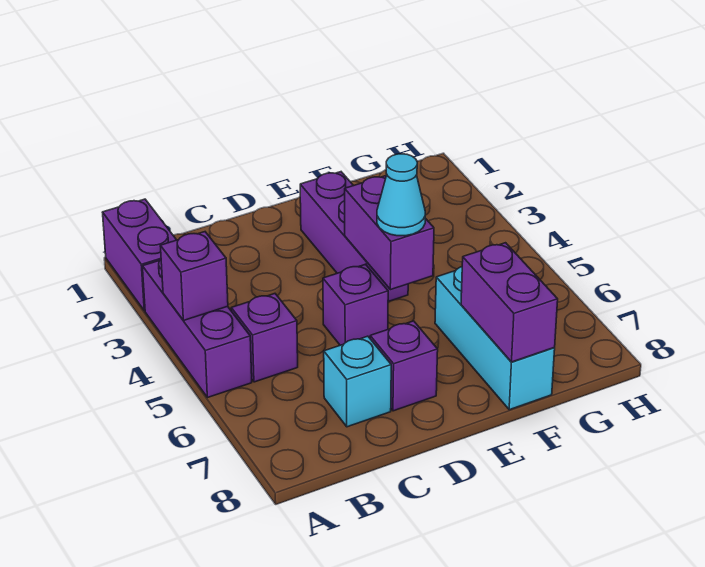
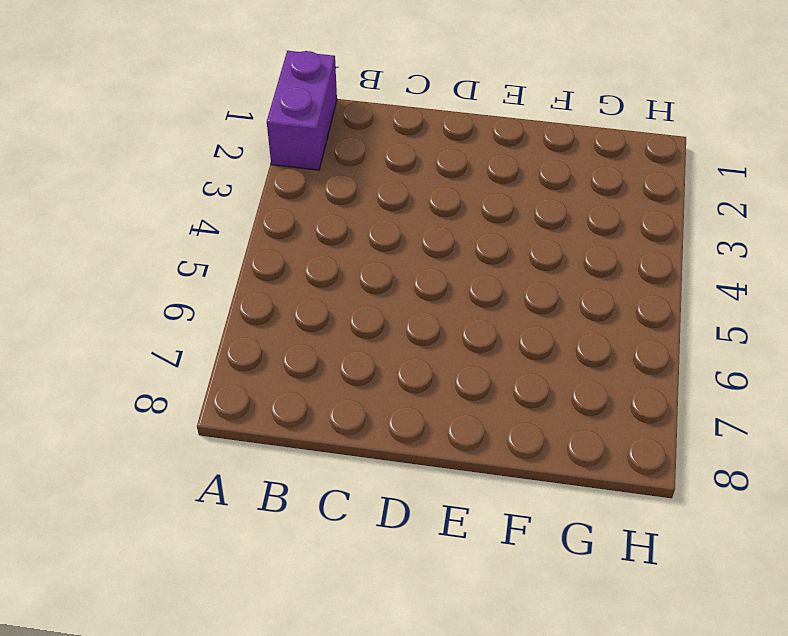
none -> purple 1x3 brick [142,260,252,398]
none -> purple 1x1 brick [231,294,298,382]
none -> cyan 1x1 brick [324,336,391,427]

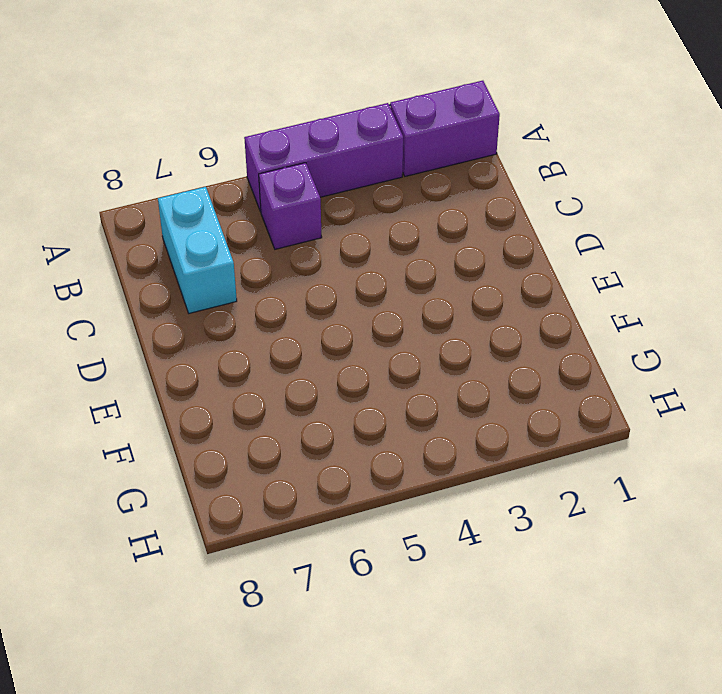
cyan 1x2 brick [158,187,237,313] -> cyan 1x1 brick [324,336,391,427]
none -> purple 1x1 brick [323,264,388,345]
none -> purple 1x1 brick [370,321,438,411]
none -> purple 1x3 brick [300,172,408,301]

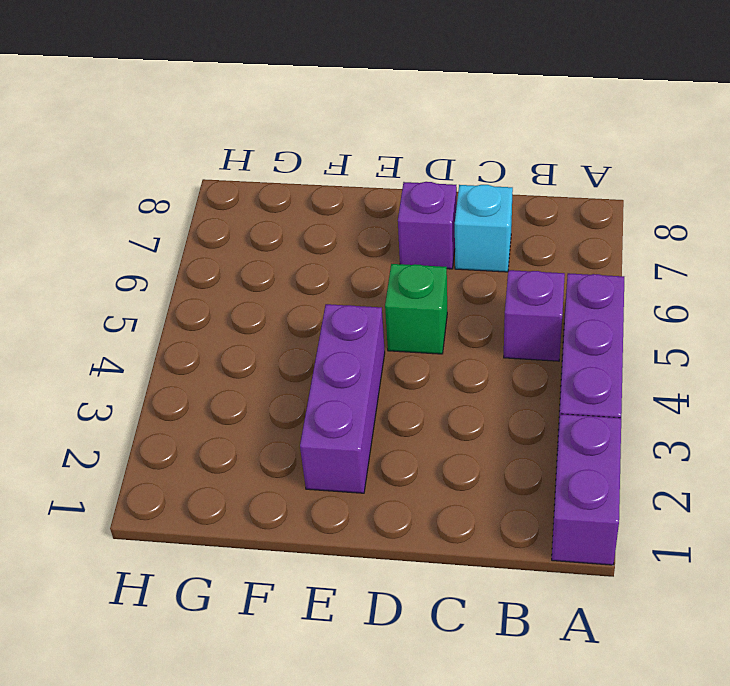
green 1x1 brick [385,264,447,354] -> purple 1x1 brick [323,264,388,345]
none -> cyan 1x3 brick [435,267,555,410]
none -> purple 1x1 brick [160,232,228,321]
none -> purple 1x2 brick [345,176,434,290]

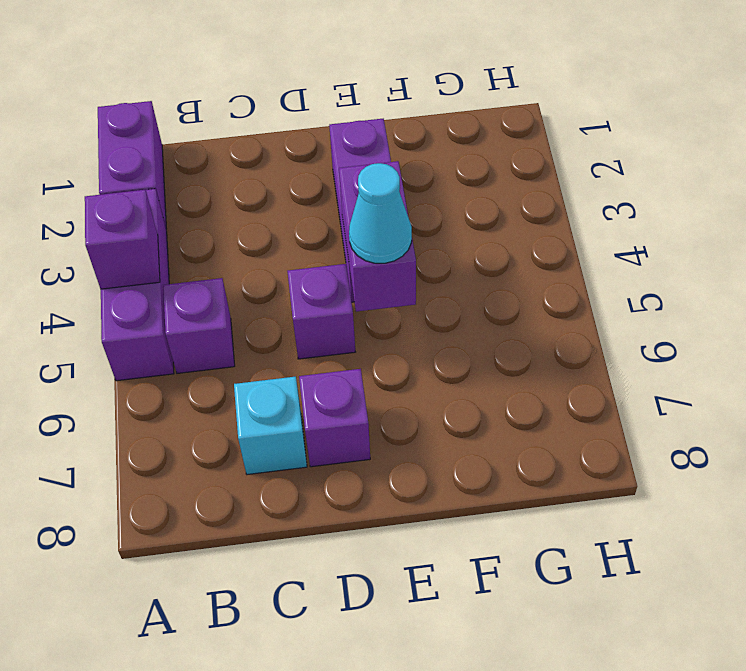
none -> cyan 1x3 brick [435,267,555,410]
none -> purple 1x2 brick [461,243,558,362]

